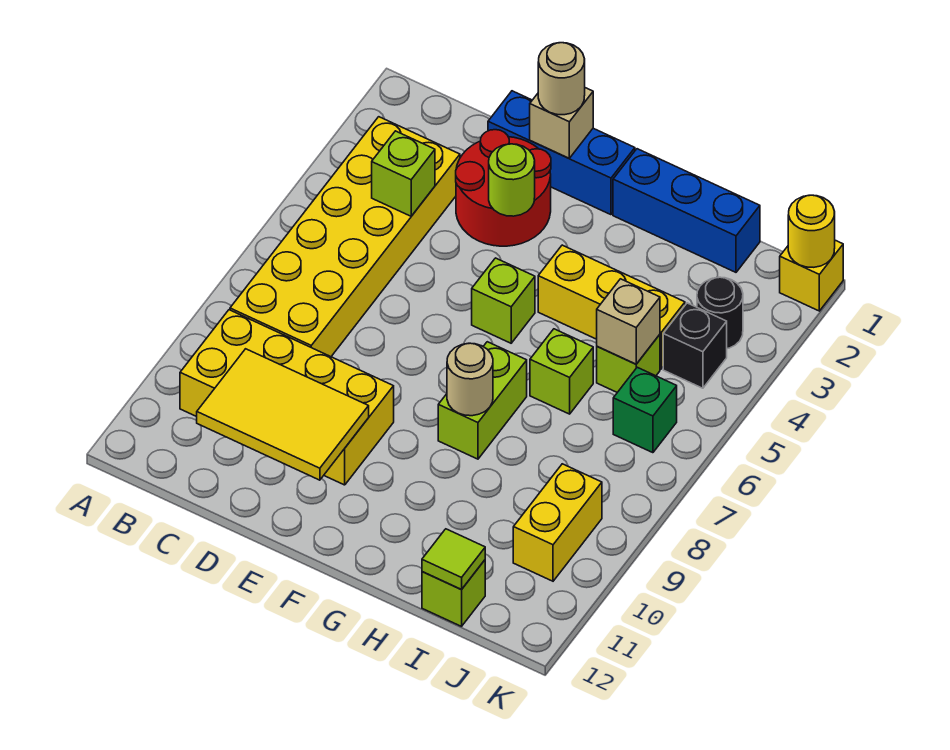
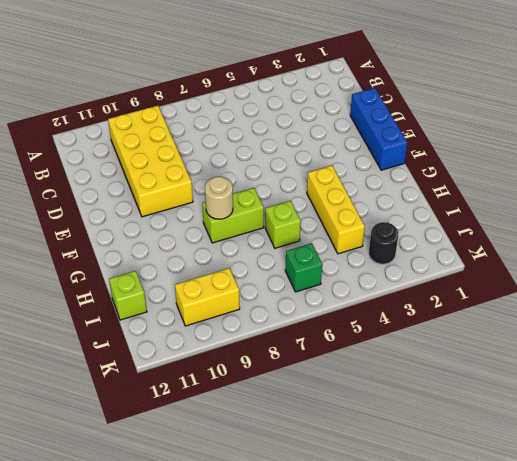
none -> yellow 2x6 brick [230,117,460,357]
none -> red 2x2 round brick [456,130,551,246]
none -> lime 1x1 brick [472,258,535,343]

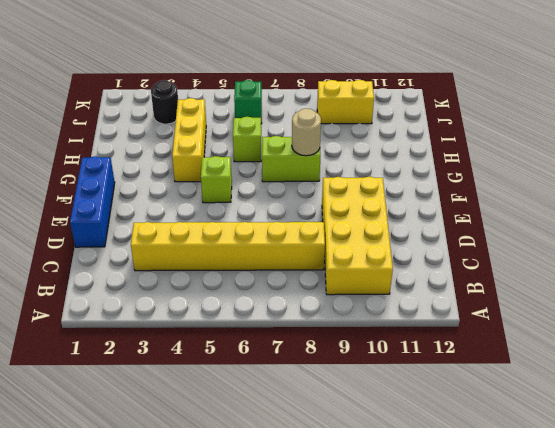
yellow 1x6 brick [131,222,325,271] -> yellow 2x6 brick [230,117,460,357]
none -> red 2x2 round brick [456,130,551,246]
none -> blue 1x3 brick [613,149,760,272]
none -> lime 1x1 brick [597,335,660,392]

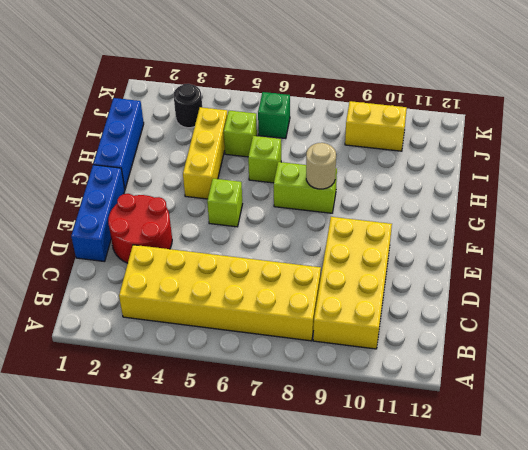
none -> lime 1x1 brick [422,560,485,626]
none -> black 1x1 brick [663,303,727,388]
none -> yellow 1x1 brick [780,240,843,311]

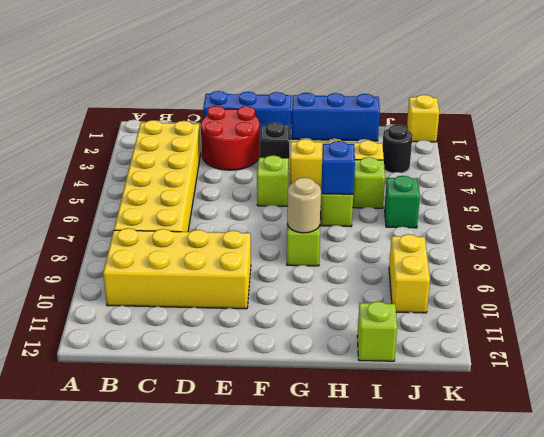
black 1x1 brick [260,122,290,171] -> black 1x1 brick moved to [663,303,727,388]
blue 1x1 brick [322,141,355,194] -> none
none -> lime 1x1 brick [372,131,435,216]
none -> yellow 2x3 tile [197,349,369,480]
none -> tan 1x1 brick [530,88,593,158]

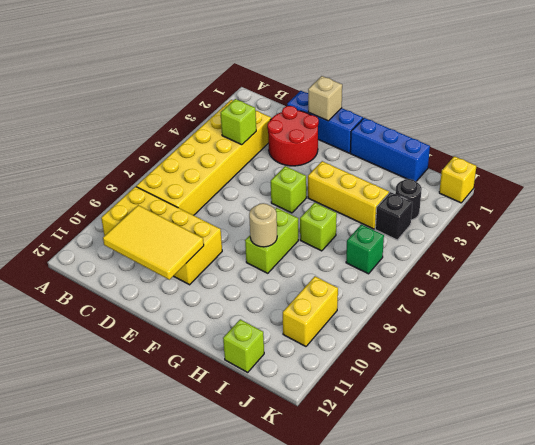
none -> lime 1x1 brick [597,335,660,392]
none -> lime 1x1 round brick [489,144,535,216]
none -> tan 1x1 brick [597,279,660,364]

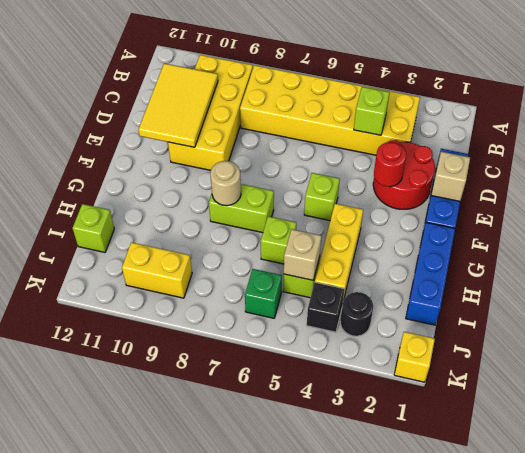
red 1x1 round brick [374,142,406,187] -> lime 1x1 round brick [489,144,535,216]
none -> lime 1x1 tile [422,529,485,590]
none -> yellow 1x1 round brick [788,195,835,267]
none -> tan 1x1 round brick [538,43,585,115]

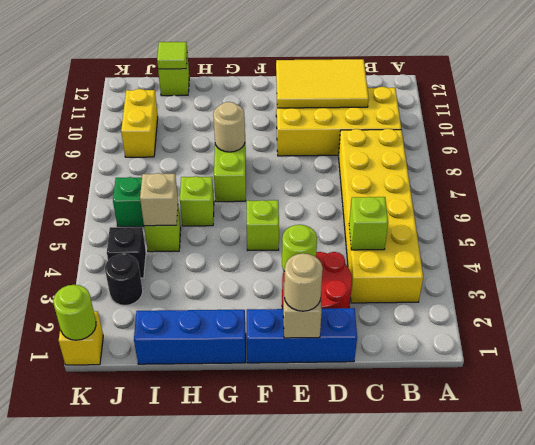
lime 1x1 round brick [53,285,96,340] -> yellow 1x1 round brick [788,195,835,267]
none -> yellow 1x3 brick [538,245,685,369]

